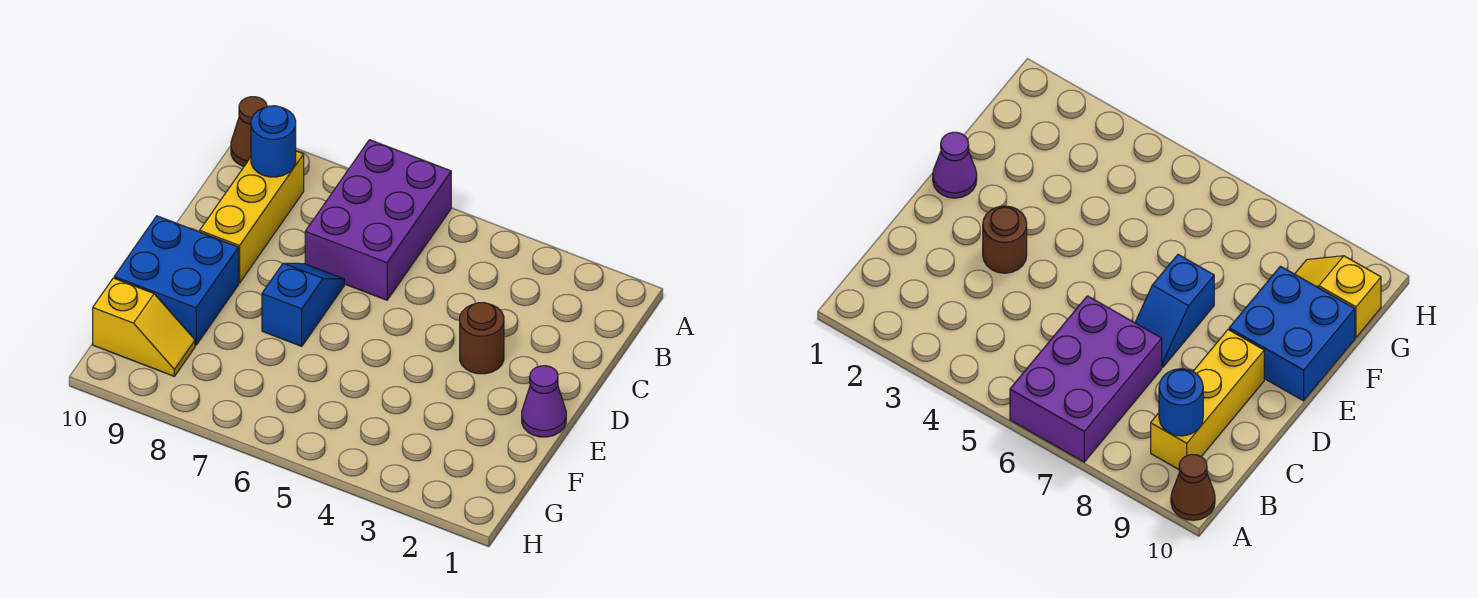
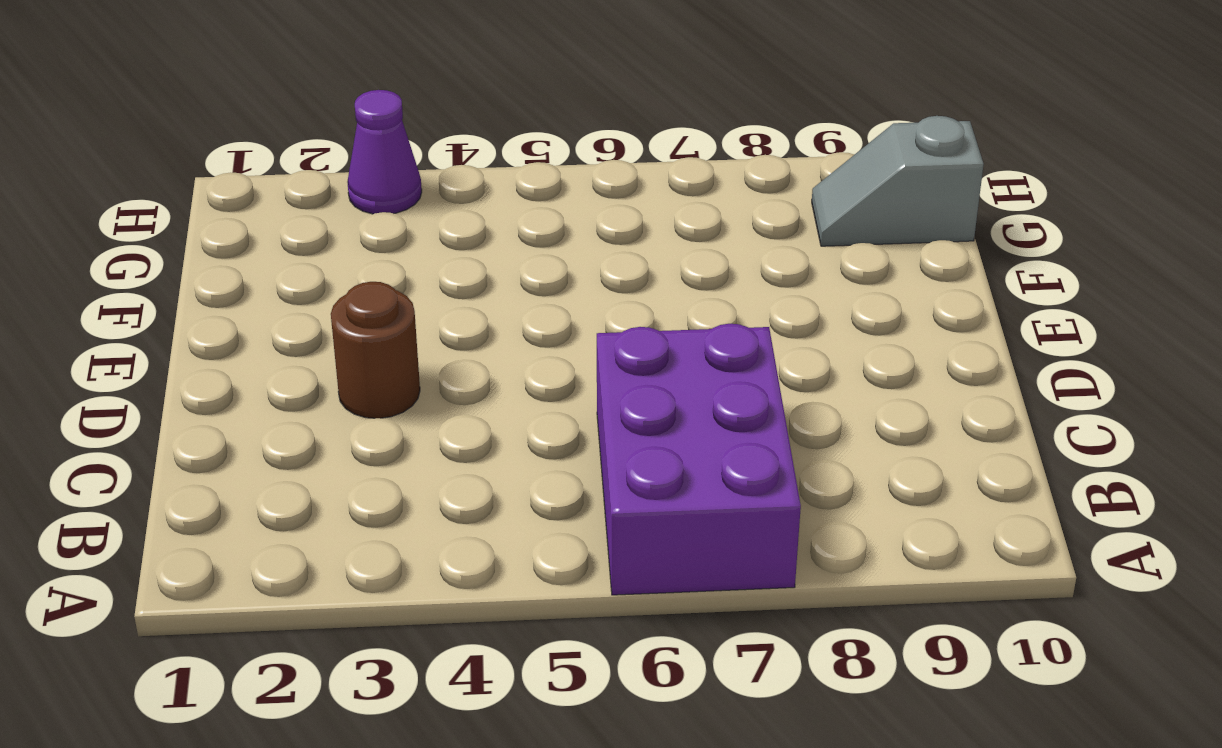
grey 1x2 slope [812,116,984,246] -> yellow 1x2 slope [93,278,195,376]
purple 1x1 cone [347,90,422,214] -> purple 1x1 cone moved to [522,366,566,437]
none -> brown 1x1 cone [231,97,267,166]
none -> yellow 1x3 brick [200,151,304,283]

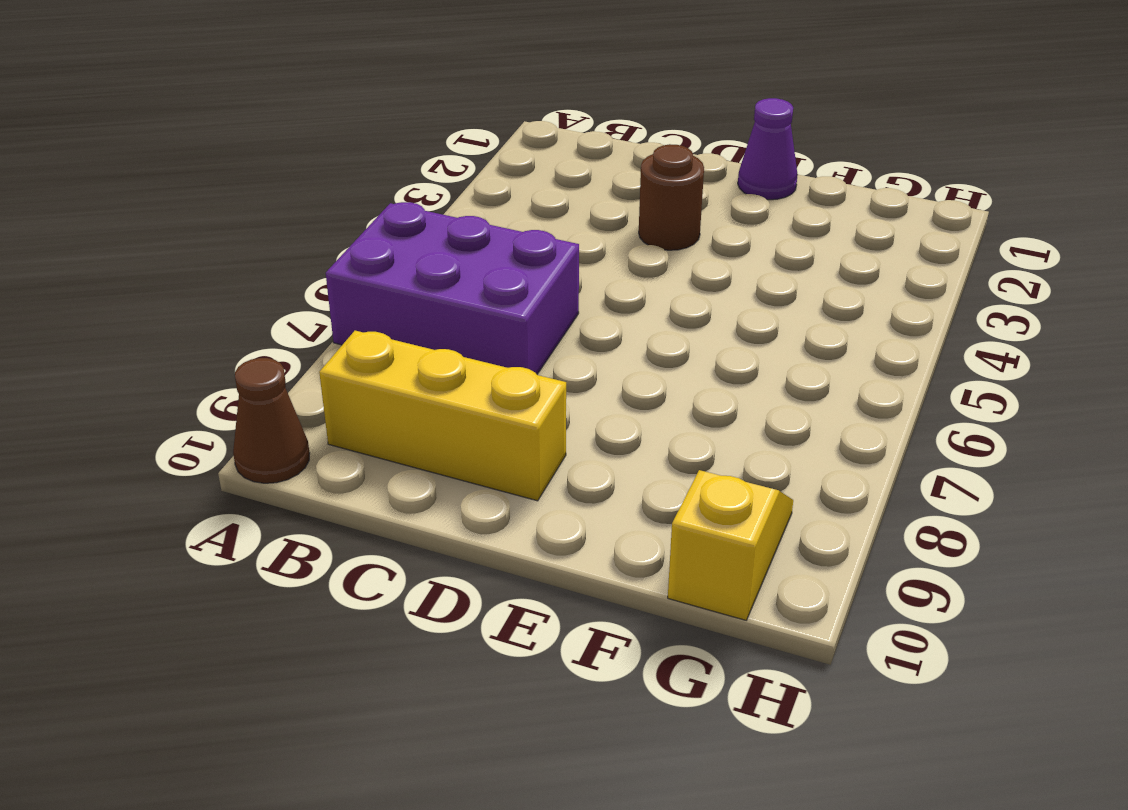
none -> blue 1x2 slope [262,263,344,346]
none -> blue 2x2 brick [114,216,239,345]

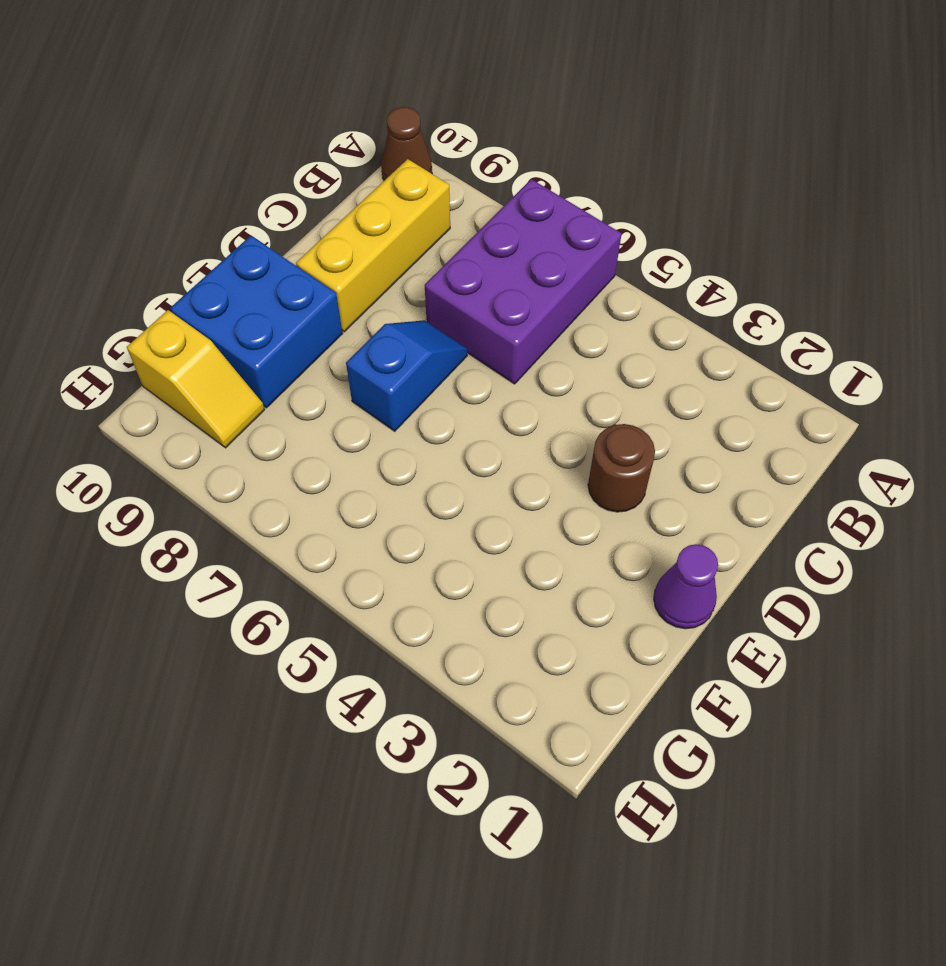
none -> blue 1x1 round brick [251,106,296,177]

